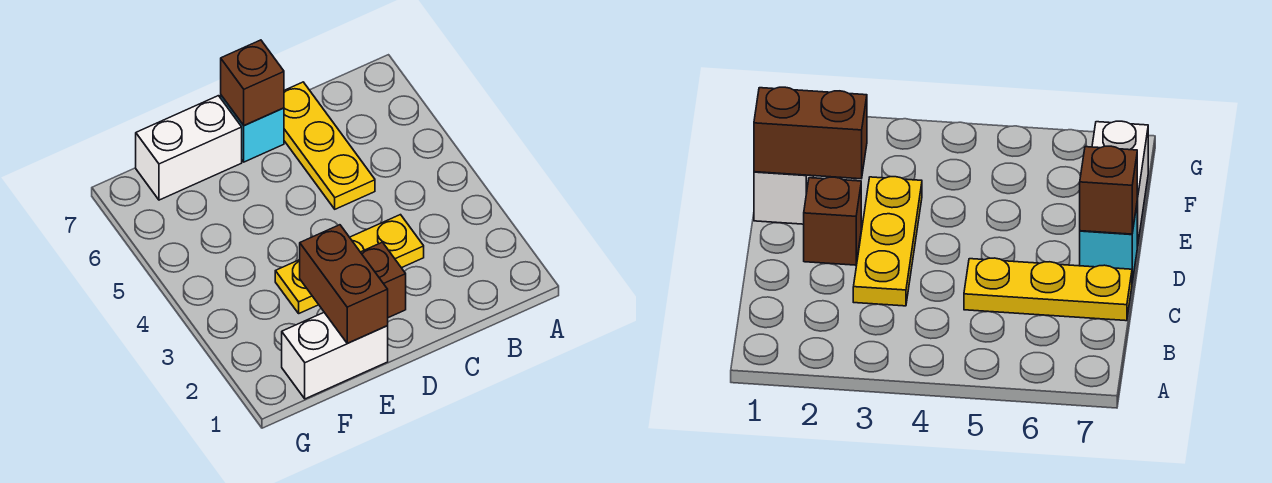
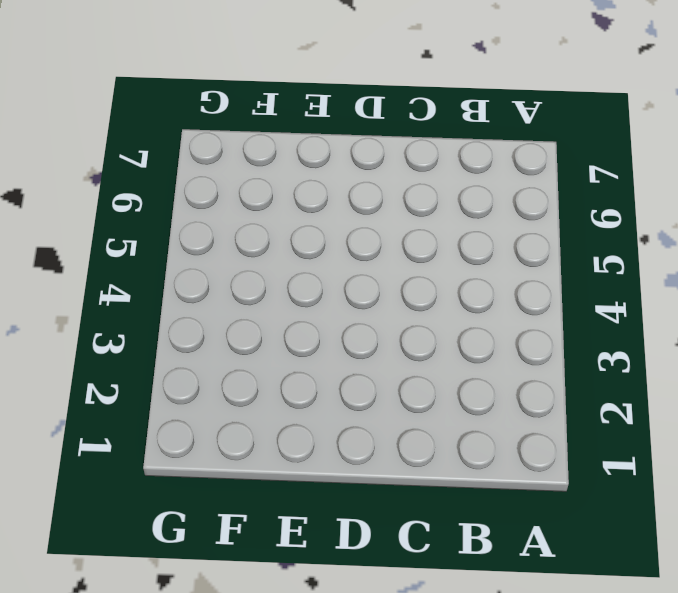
none -> yellow 1x3 plate [275,215,424,313]
none -> yellow 1x3 plate [284,82,375,209]

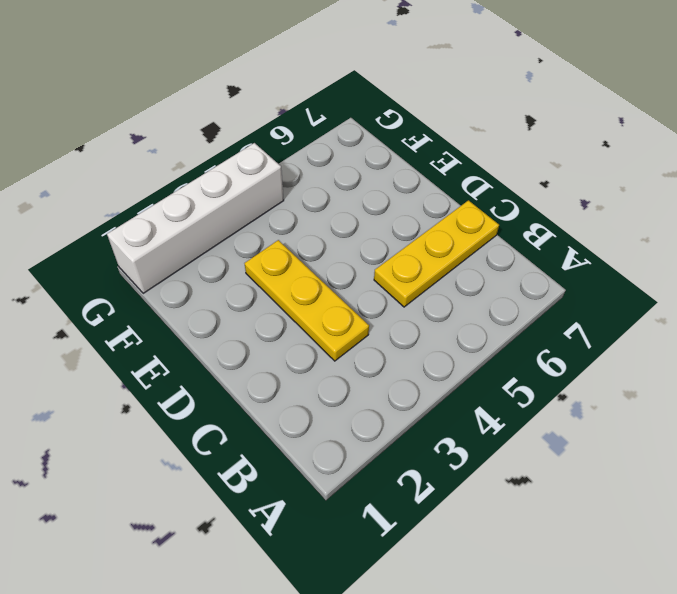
white 1x4 brick [107,143,284,293] -> none
none -> brown 1x1 brick [361,242,406,318]
none -> cyan 1x1 brick [221,96,284,162]

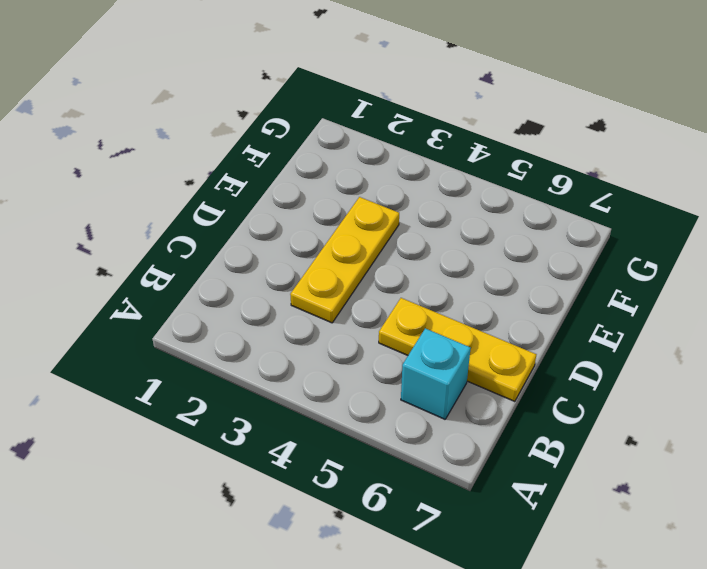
cyan 1x1 brick [401,328,471,419] -> cyan 1x1 brick moved to [221,96,284,162]
none -> brown 1x1 brick [361,242,406,318]
none -> white 1x2 brick [282,313,388,399]

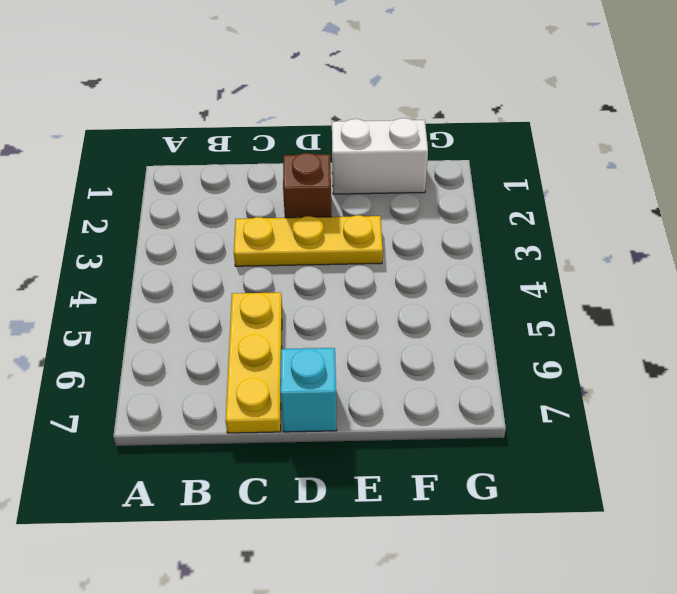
none -> white 1x2 brick [136,96,242,200]
none -> brown 1x1 brick [221,40,284,126]

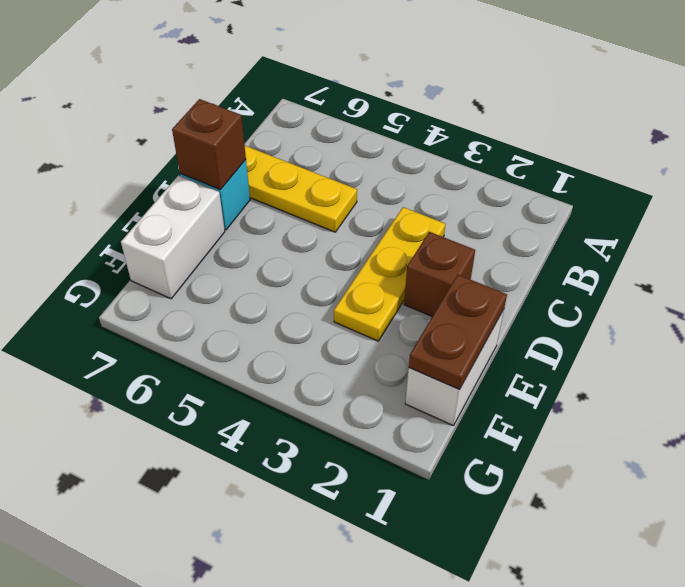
brown 1x2 plate [409,275,507,389] -> brown 1x2 brick [300,225,388,343]

